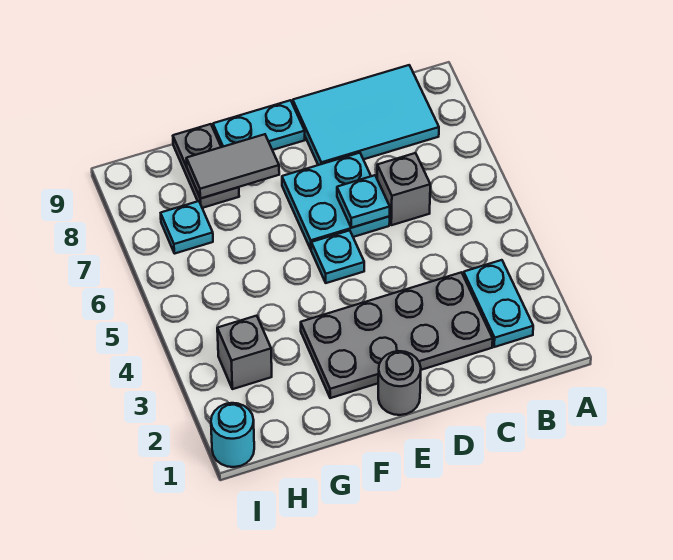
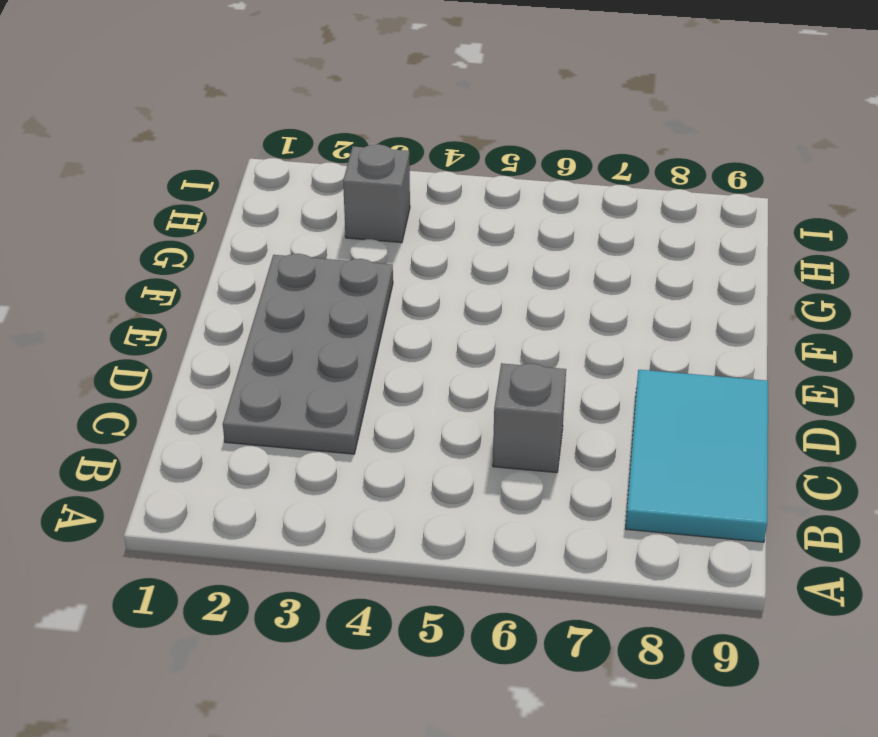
none -> cyan 1x2 plate [463,260,533,347]
none -> cyan 2x2 plate [282,153,390,249]
none -> grey 1x1 round brick [378,351,421,415]

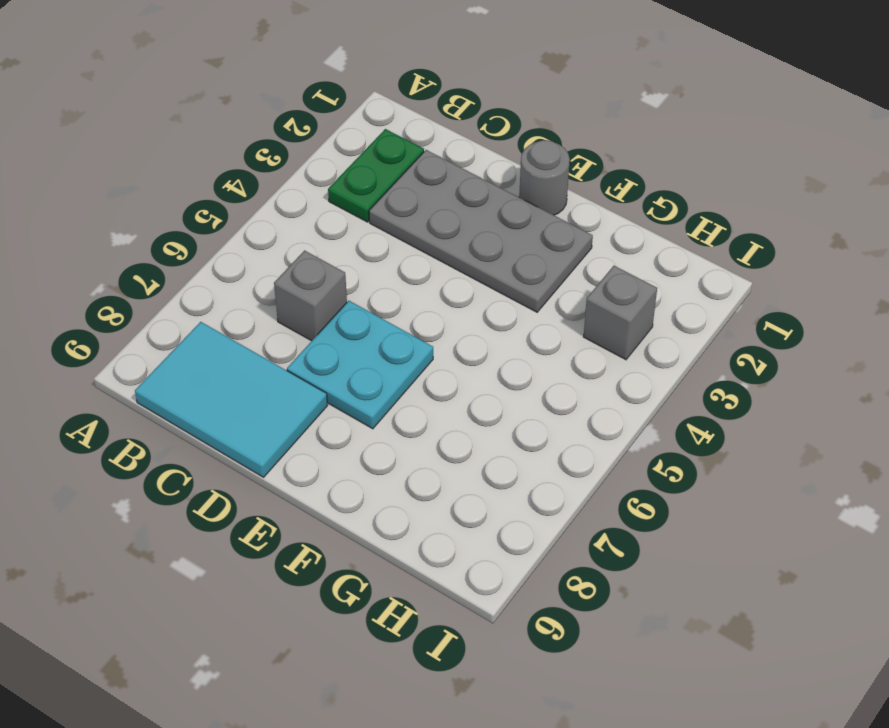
green 1x2 plate [328,129,424,222] -> cyan 1x2 plate [463,260,533,347]
none -> cyan 1x1 plate [311,230,364,283]
none -> cyan 1x2 plate [213,100,305,150]
none -> grey 1x2 plate [173,124,239,208]

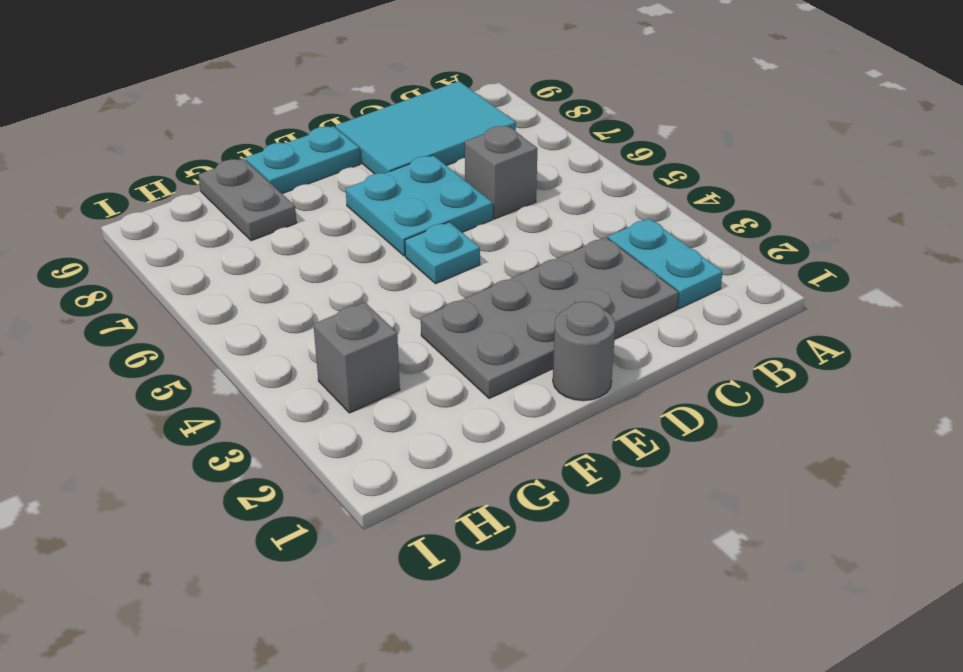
none -> cyan 1x1 plate [161,201,213,253]
none -> cyan 1x1 round brick [211,403,254,467]
none -> cyan 1x1 plate [337,175,390,228]

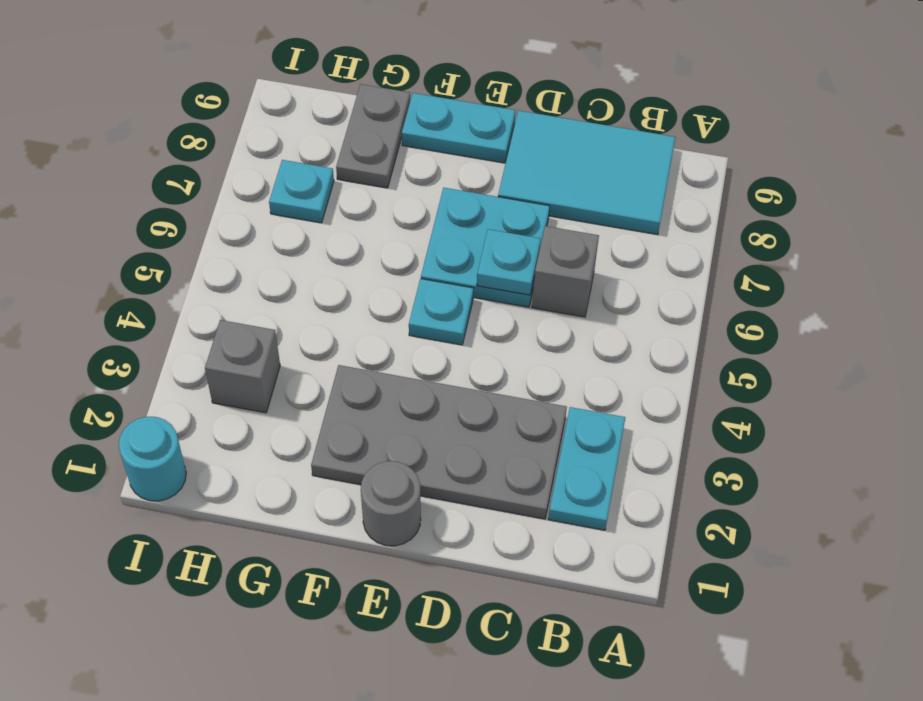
none -> grey 1x2 tile [186,134,279,199]

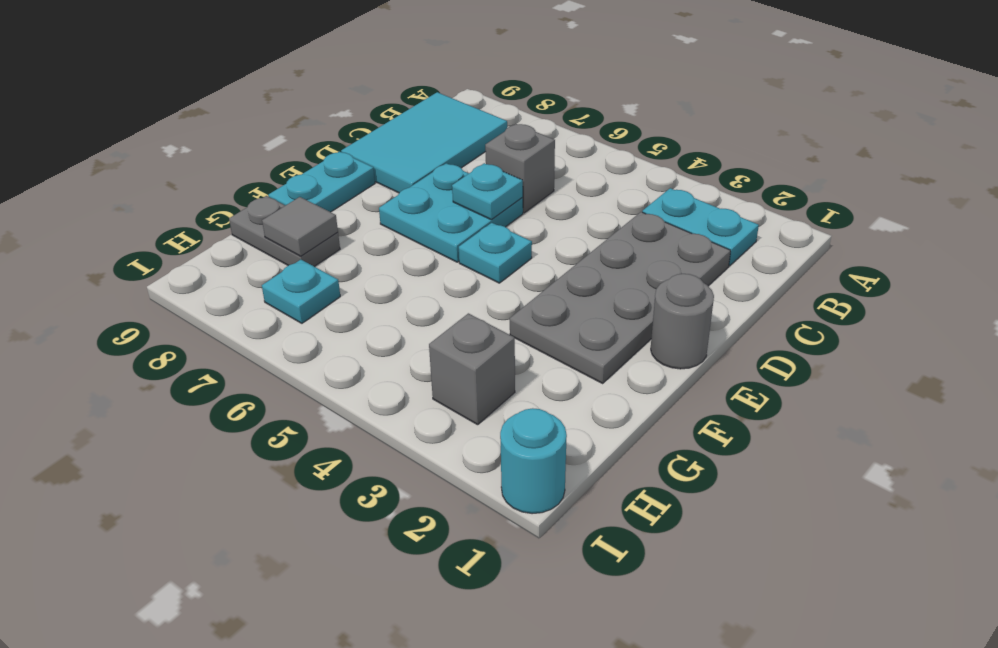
grey 1x1 tile [262,197,338,256] -> grey 1x2 tile [186,134,279,199]

